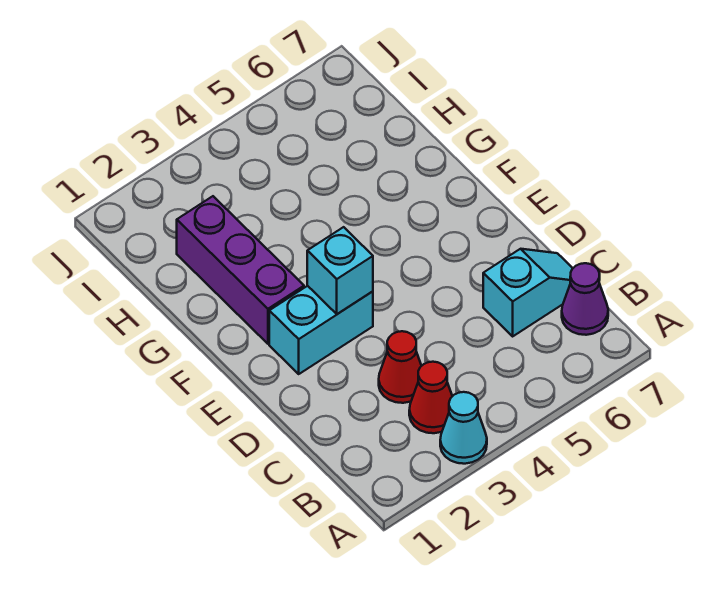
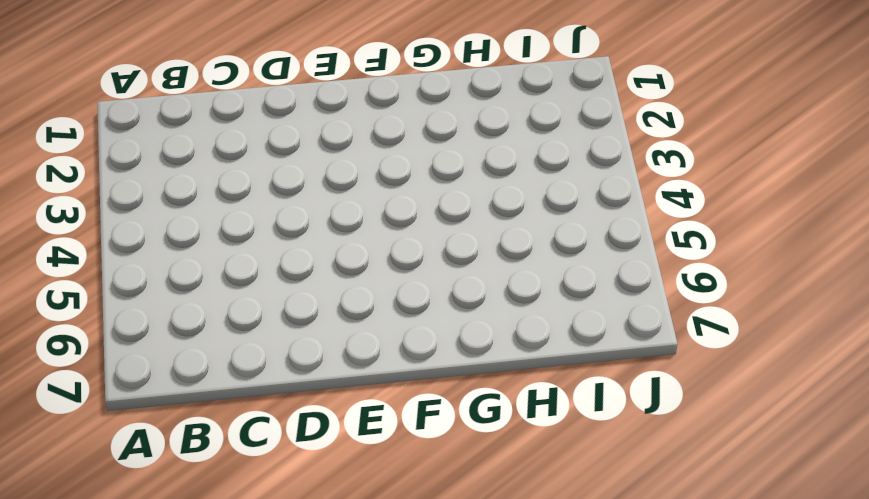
none -> cyan 1x1 cone [440,392,487,464]
none -> red 1x1 cone [409,362,452,433]

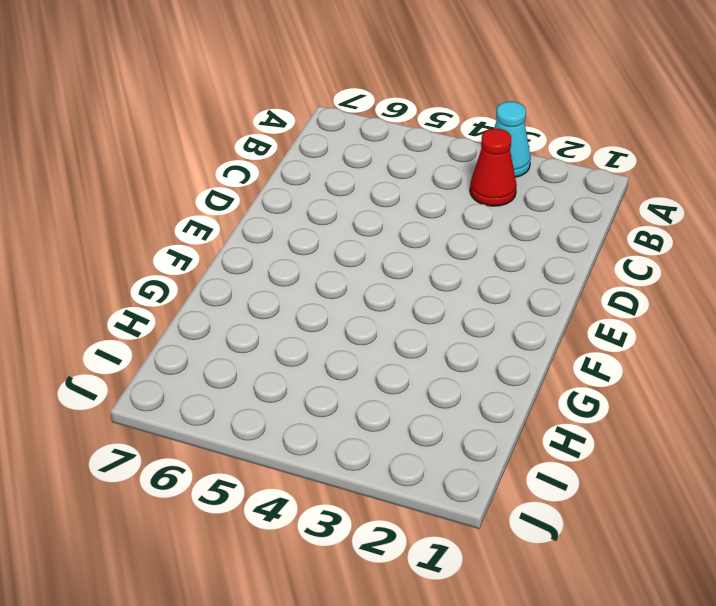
none -> purple 1x1 cone [562,263,608,335]
none -> red 1x1 cone [379,331,421,403]

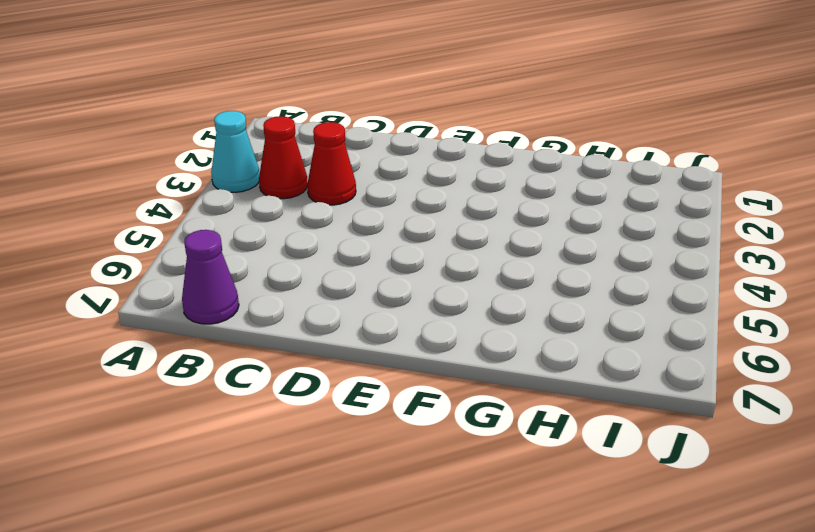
none -> cyan 1x2 slope [483,249,573,336]
none -> cyan 1x2 brick [269,286,373,374]

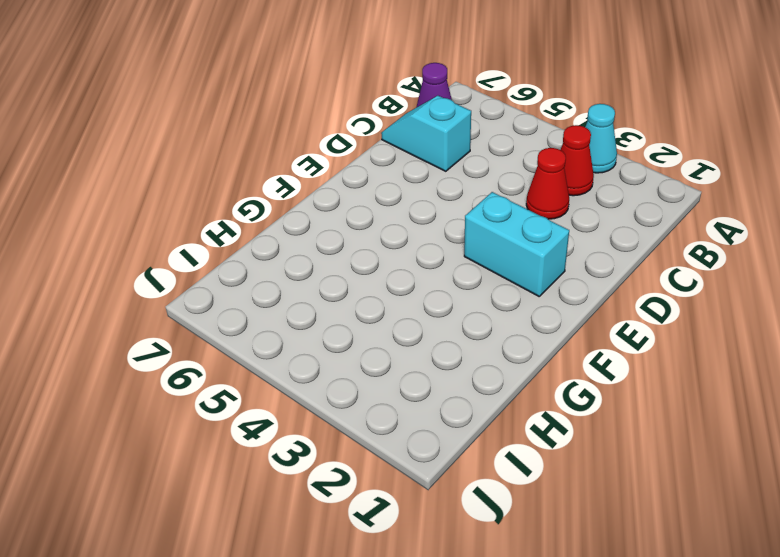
none -> purple 1x3 brick [177,196,304,344]
none -> cyan 1x1 brick [307,227,373,314]

